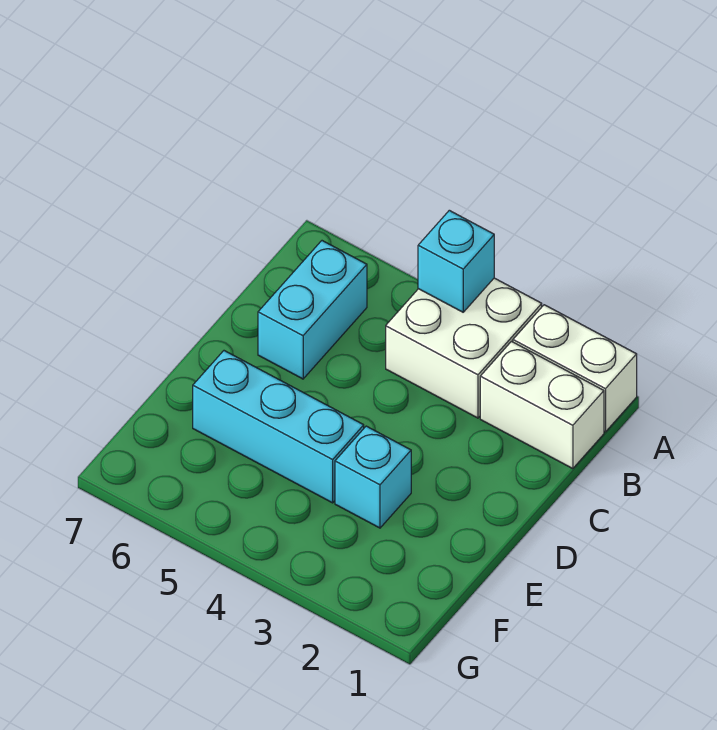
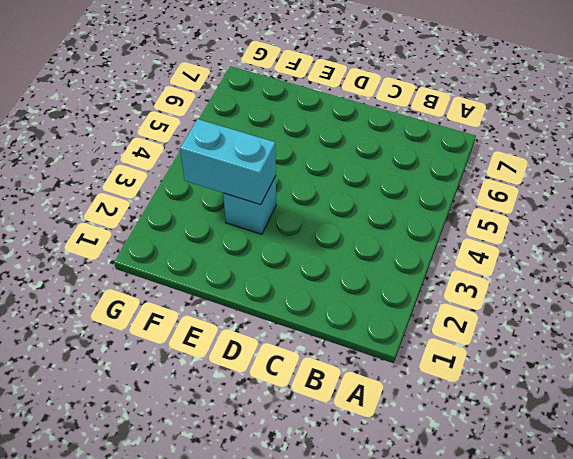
cyan 1x2 brick [180,119,276,205] -> cyan 1x2 brick moved to [258,241,367,379]
none -> white 1x2 brick [513,305,637,432]
none -> white 2x2 brick [386,278,542,418]

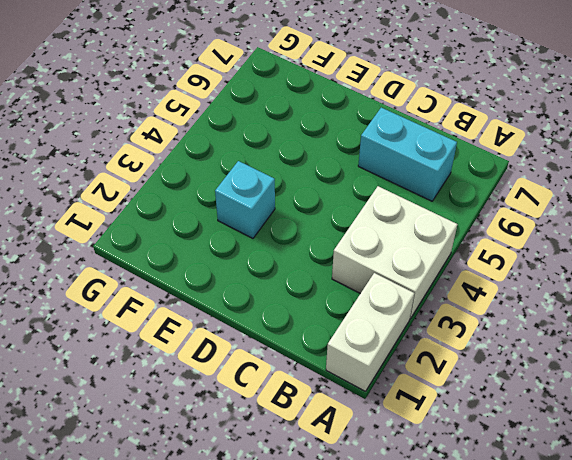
none -> white 1x2 brick [480,341,604,469]
none -> cyan 1x3 brick [193,351,364,503]

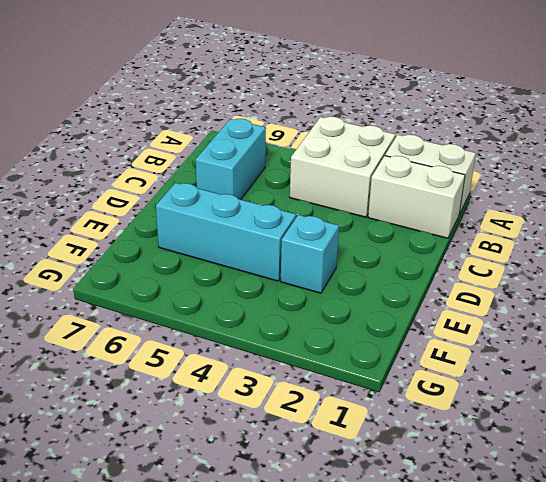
none -> cyan 1x1 brick [418,210,494,312]

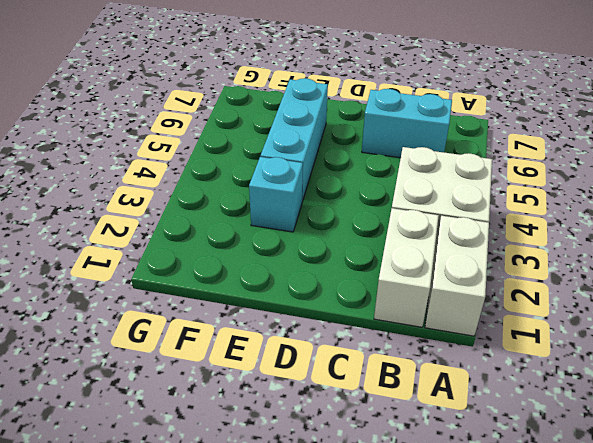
none -> cyan 1x1 brick [418,210,494,312]

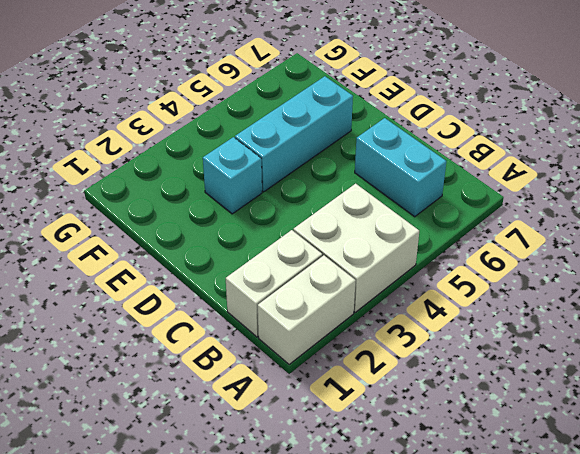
none -> cyan 1x1 brick [418,210,494,312]

